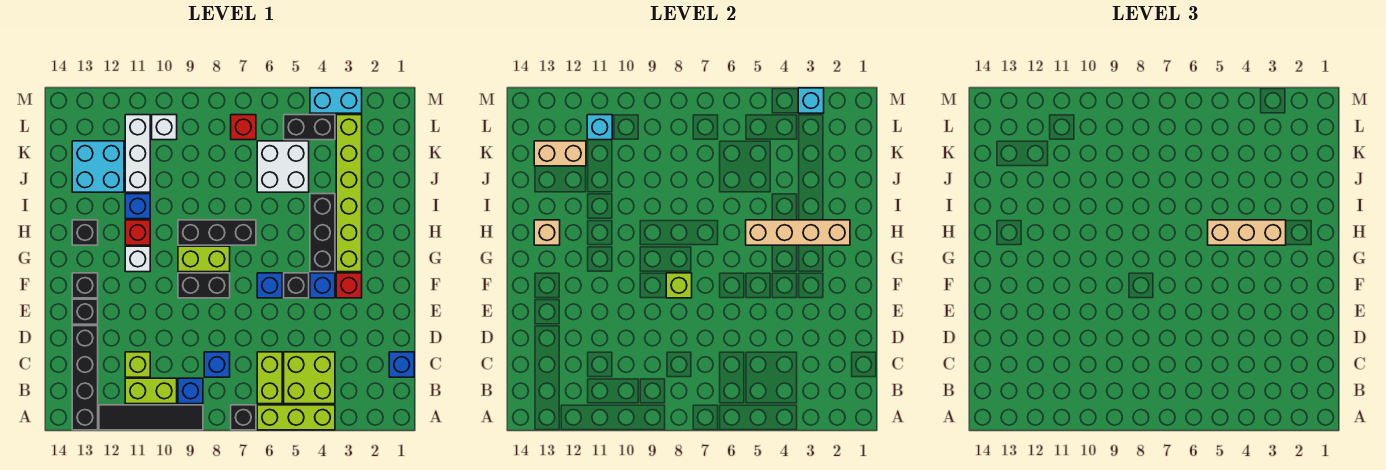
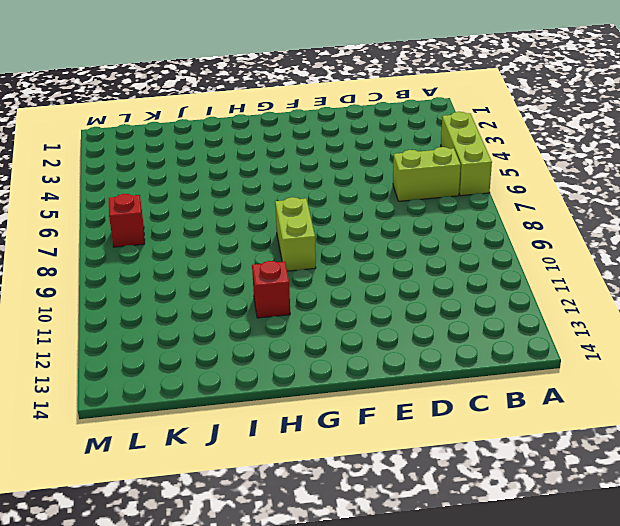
none -> black 1x1 brick [231,405,256,430]
none -> black 1x4 tile [99,405,203,430]
none -> black 1x4 brick [72,326,98,430]
none -> lime 2x2 brick [284,352,335,404]

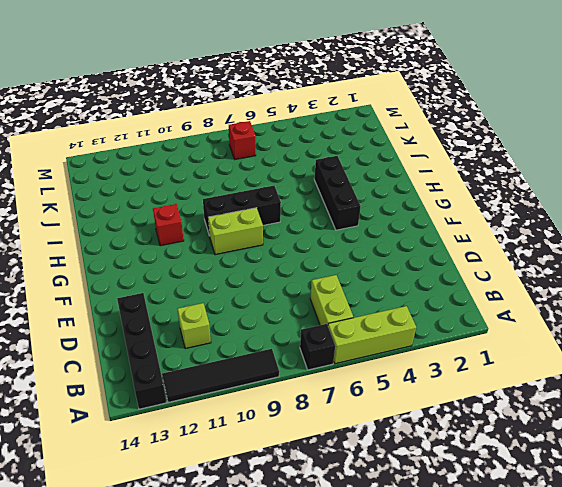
none -> lime 2x2 brick [284,352,335,404]
none -> blue 1x1 brick [178,378,203,404]
none -> lime 1x2 brick [125,378,177,404]
none -> blue 1x1 brick [389,352,414,377]

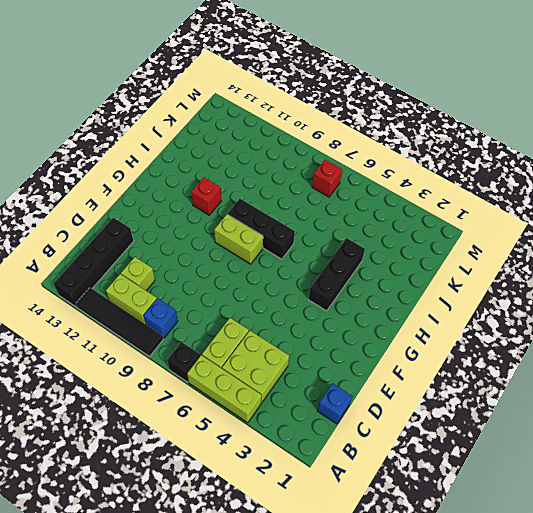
none -> blue 1x1 brick [204,352,230,377]
none -> black 1x1 brick [72,299,98,324]
none -> red 1x1 brick [336,273,362,298]
none -> blue 1x1 brick [310,273,335,298]

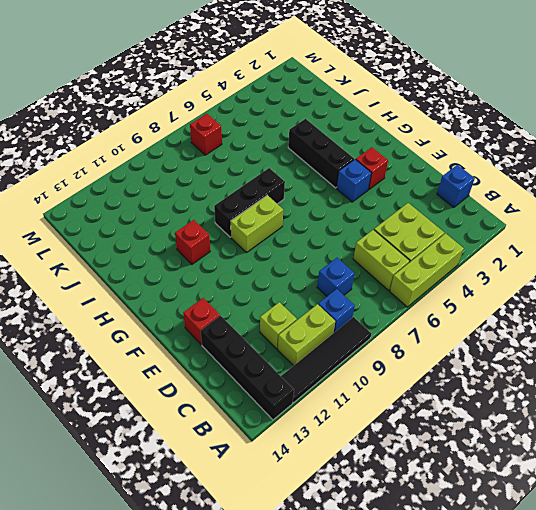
red 1x1 brick [183,298,220,345] -> black 1x1 brick [72,299,98,324]
none -> black 1x1 brick [231,405,256,430]
none -> black 1x1 brick [284,273,309,298]
none -> blue 1x1 brick [257,273,282,298]
none -> black 1x2 brick [178,273,230,298]

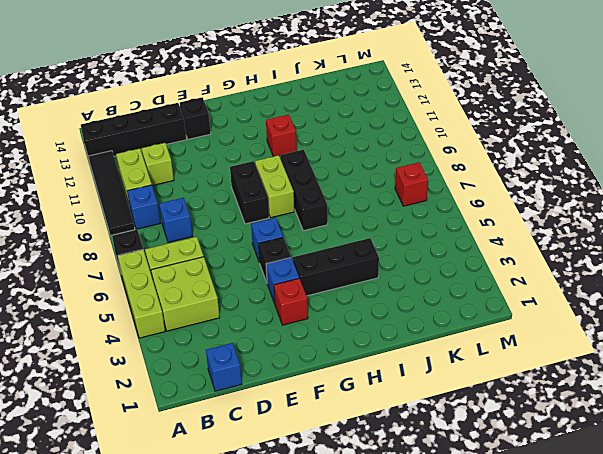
none -> black 1x1 brick [72,273,98,298]
none -> lime 1x6 brick [336,115,362,272]
none -> white 1x1 brick [125,246,150,272]
none -> black 1x1 brick [72,220,98,245]

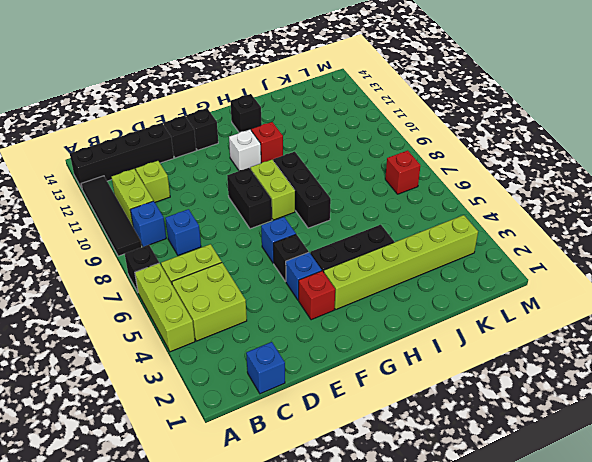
none -> blue 1x1 brick [125,194,150,219]
none -> white 2x2 brick [257,141,309,192]
none -> white 1x3 brick [125,115,150,192]
none -> cyan 2x2 brick [72,141,124,192]

